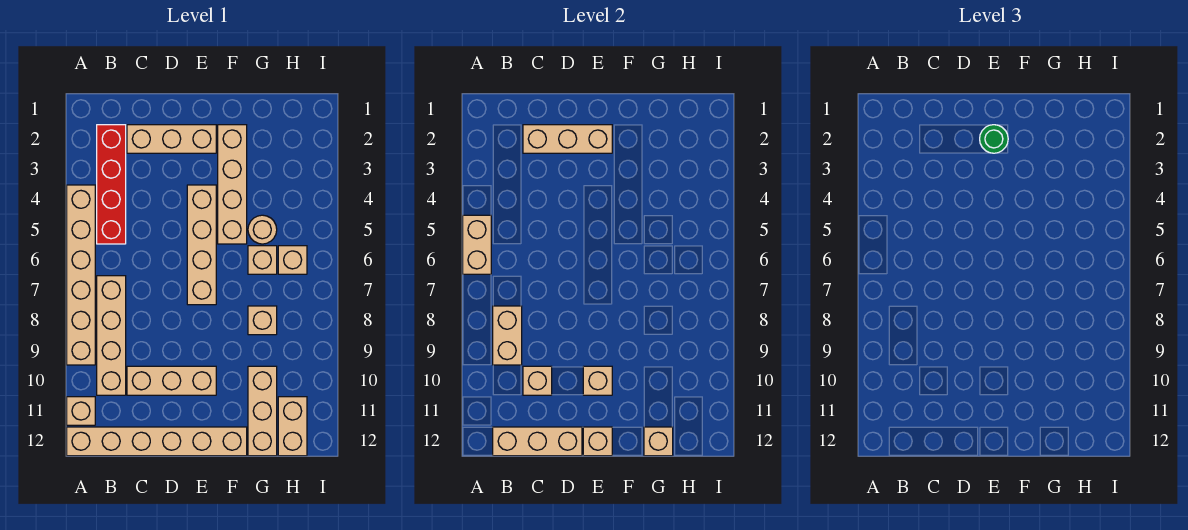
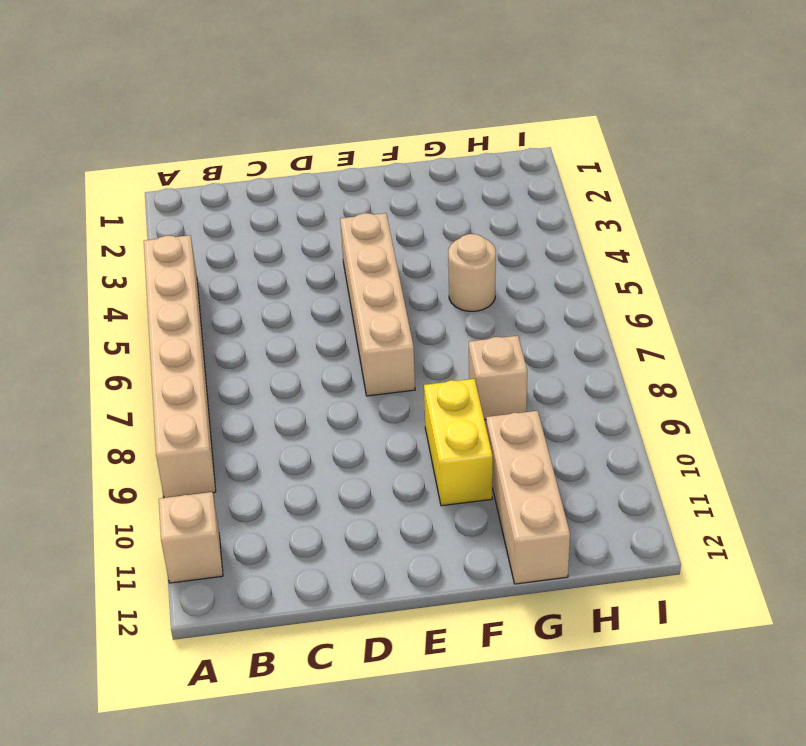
yellow 1x2 brick [424,379,493,506] -> none
none -> tan 1x6 brick [67,427,247,456]
none -> red 1x4 brick [97,125,126,244]
none -> tan 1x4 brick [97,276,126,395]

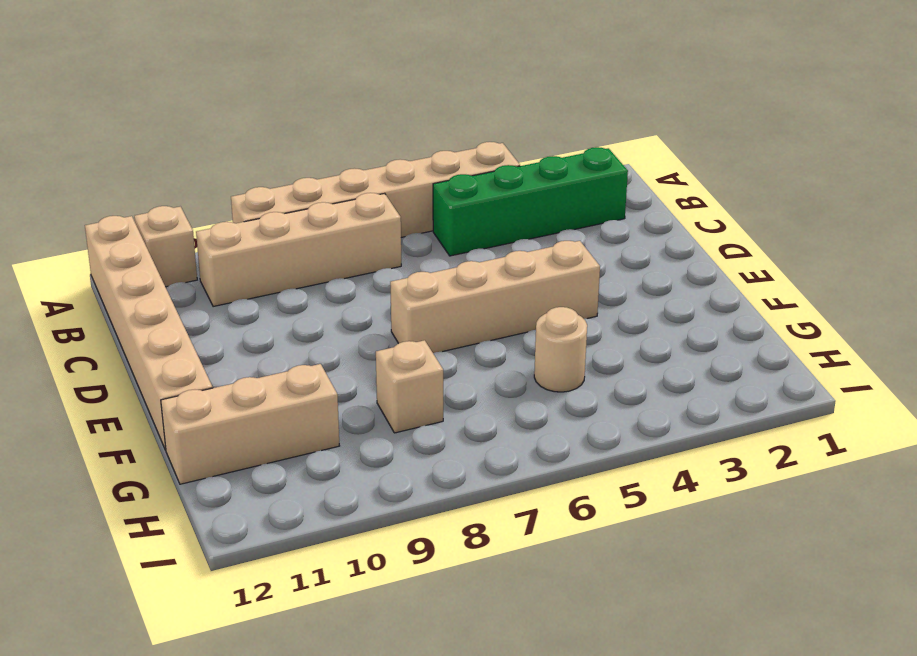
green 1x4 brick [433,147,628,256] -> red 1x4 brick [97,125,126,244]
none -> tan 1x3 brick [127,125,216,153]
none -> tan 1x3 brick [127,366,216,395]
none -> tan 1x4 brick [218,125,247,244]

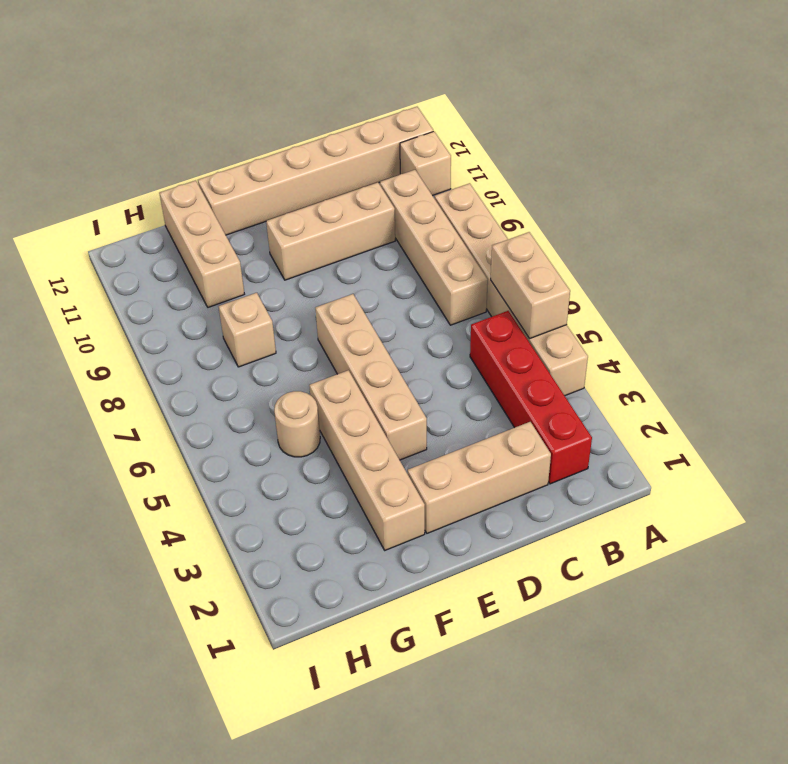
none -> tan 1x1 brick [248,246,277,274]
none -> tan 1x1 brick [278,246,307,274]
none -> tan 1x2 brick [278,397,307,456]

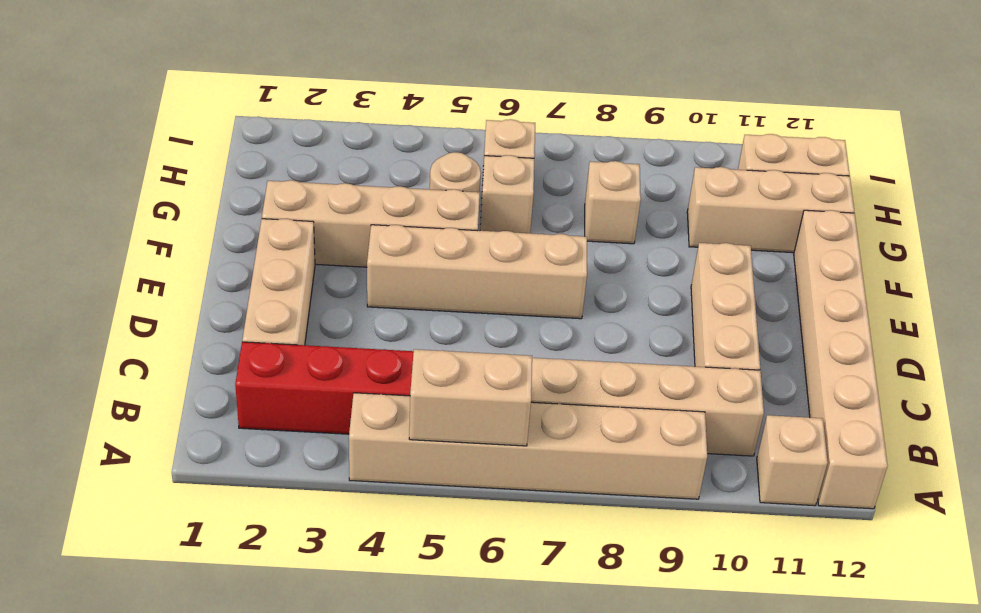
none -> tan 1x2 brick [493,306,522,365]
none -> tan 1x3 brick [493,427,582,456]
none -> tan 1x3 brick [523,125,612,153]

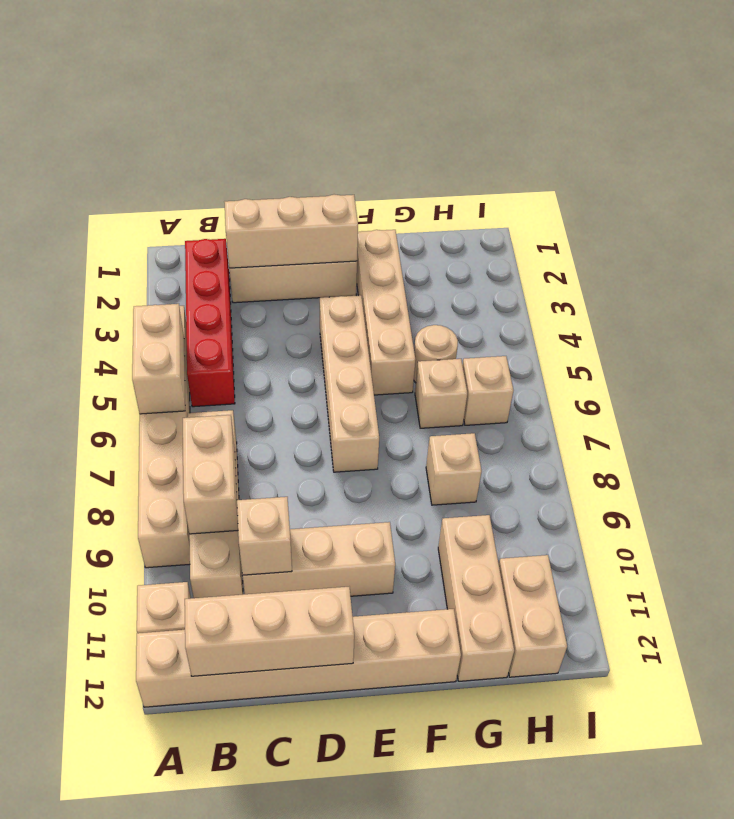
none -> tan 1x1 brick [583,366,612,395]
none -> tan 1x1 brick [583,427,612,456]
none -> tan 1x1 brick [644,427,673,456]

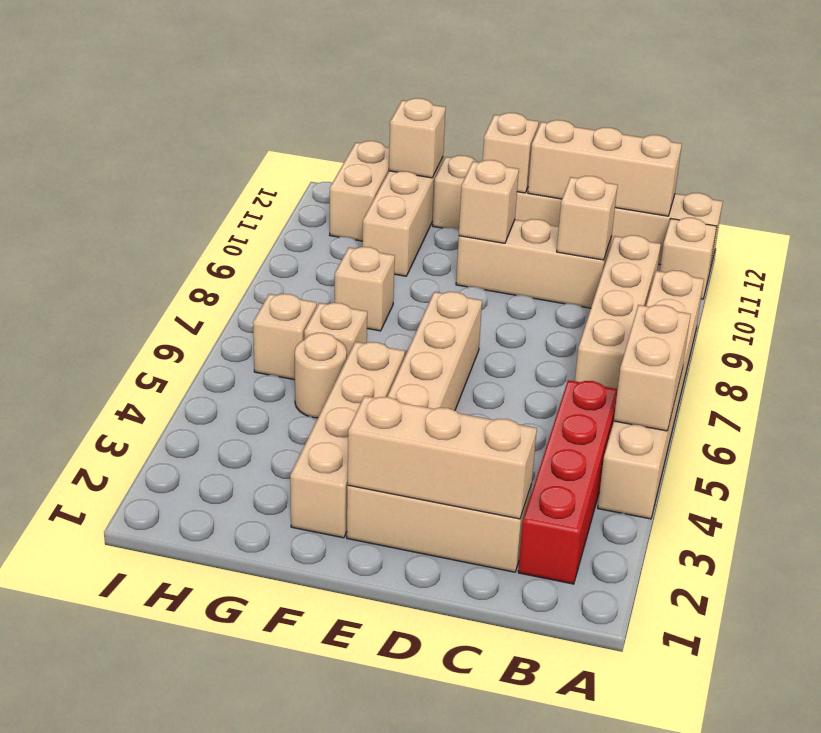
none -> tan 1x2 brick [493,306,522,365]
none -> green 1x1 round brick [980,125,1008,153]

